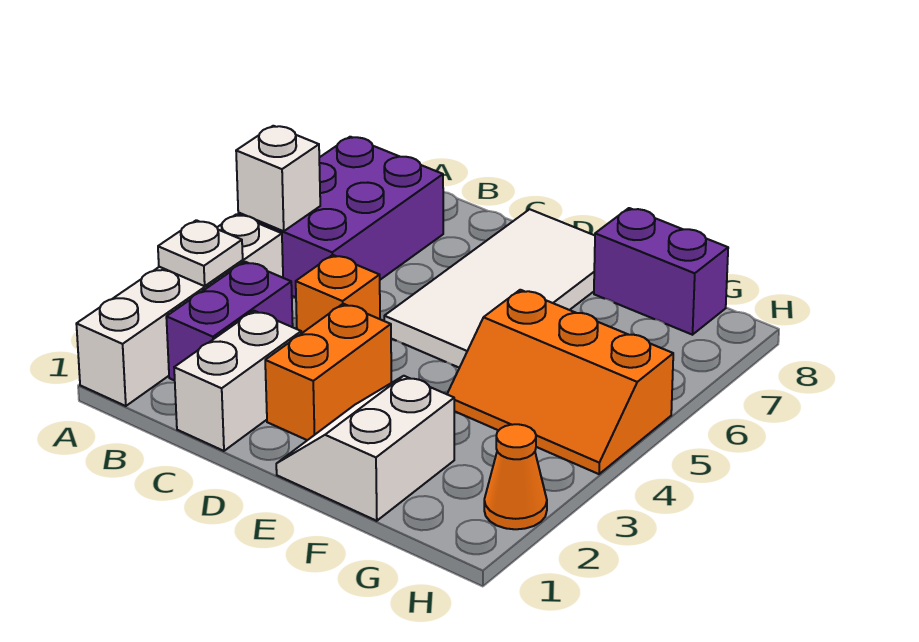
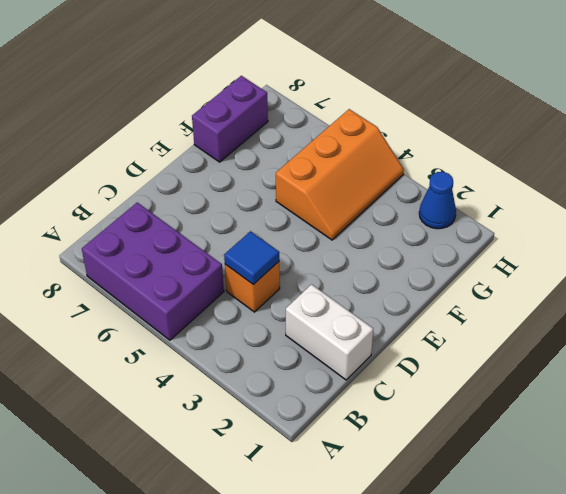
blue 1x1 tile [224,231,279,285] -> none
blue 1x1 cone [419,172,456,229] -> orange 1x1 cone [484,424,547,529]
none -> white 1x4 brick [76,214,283,406]
none -> purple 1x2 brick [166,262,293,381]
none -> orange 1x2 brick [265,304,391,440]

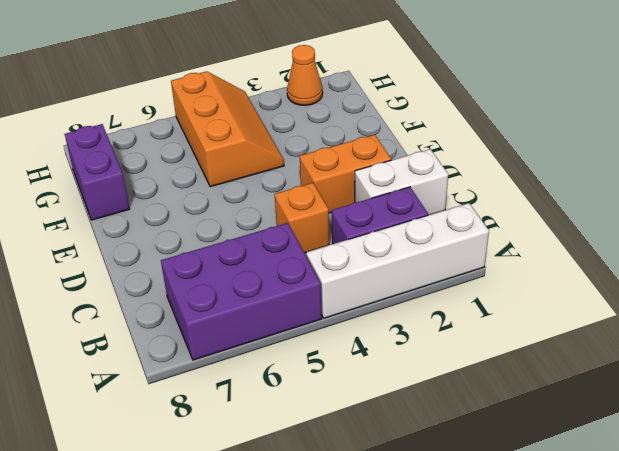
none -> white 2x4 tile [384,209,595,368]
none -> white 2x2 slope [276,376,454,521]
none -> white 1x1 plate [158,220,243,286]

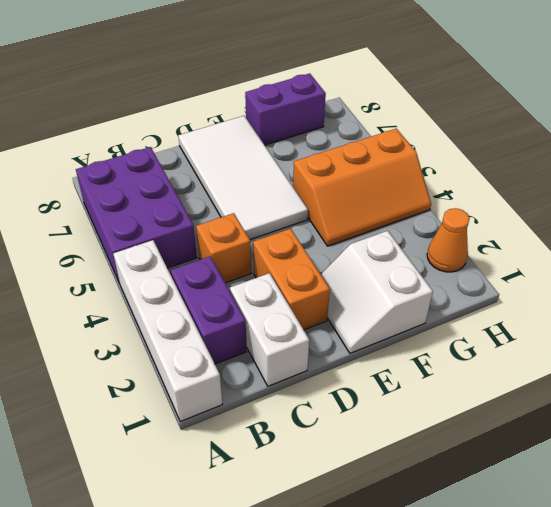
none -> white 1x1 plate [158,220,243,286]
none -> white 1x1 brick [236,126,320,231]

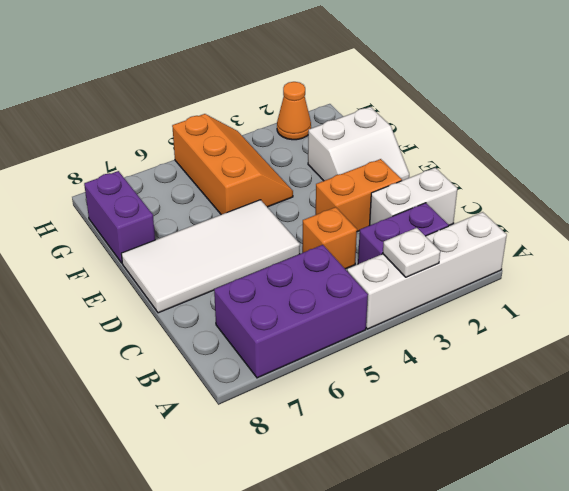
none -> white 1x1 brick [236,126,320,231]

